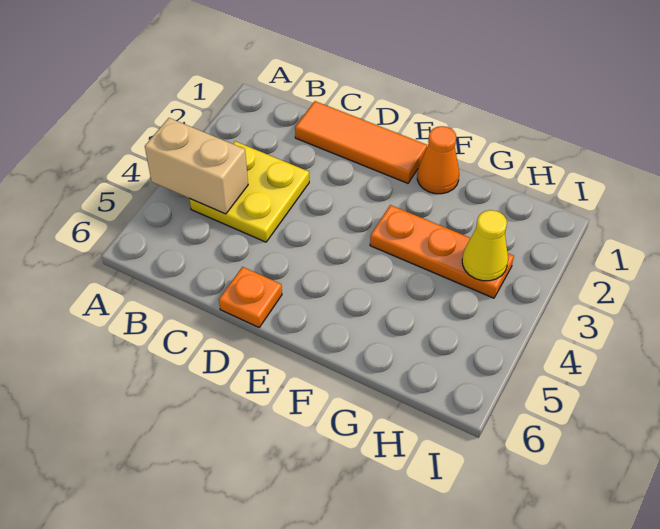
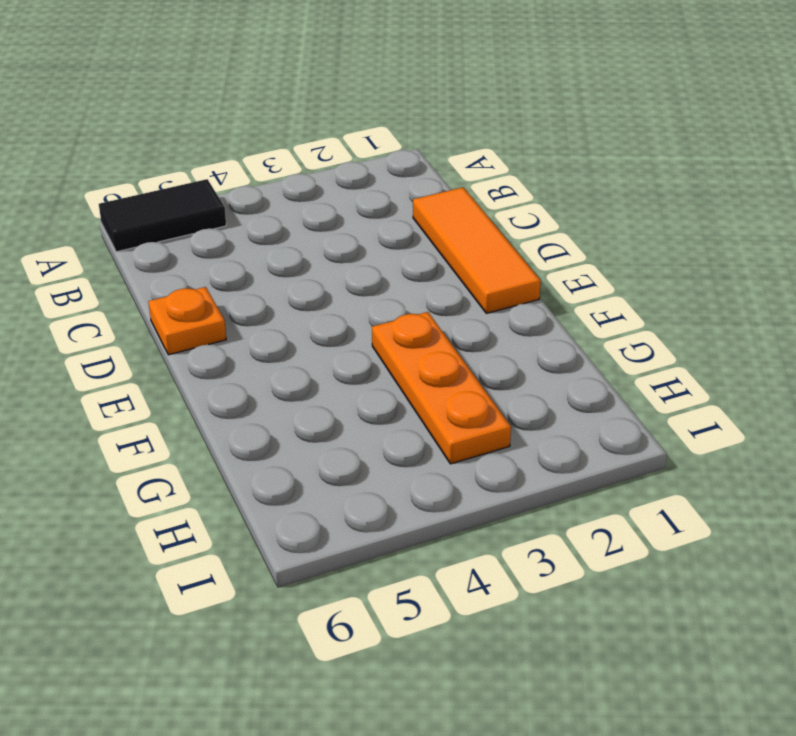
black 1x2 tile [99,179,226,252] -> none
none -> yellow 2x2 plate [189,141,309,242]
none -> orange 1x1 cone [417,126,459,194]

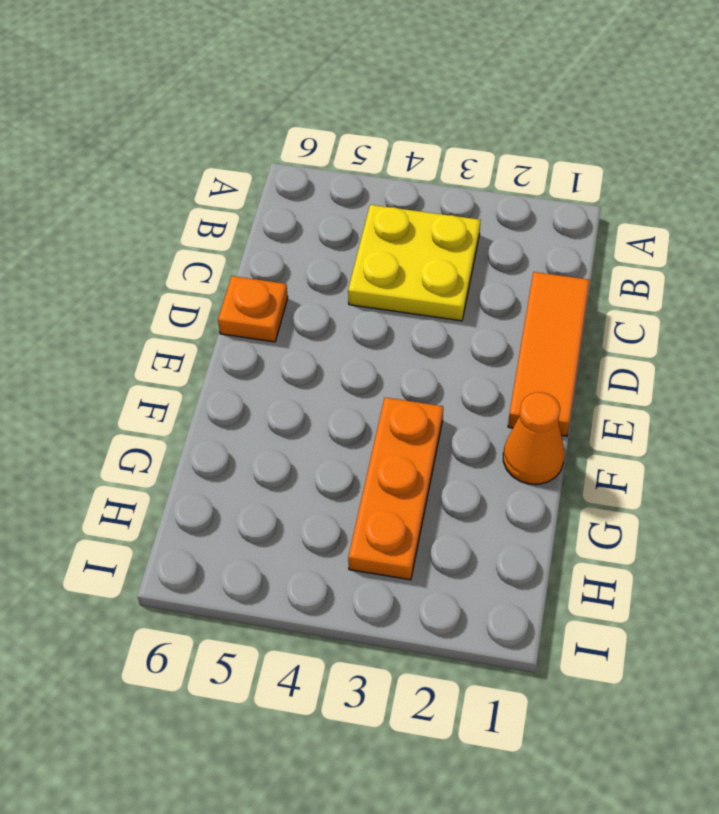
none -> tan 1x2 brick [145,118,248,214]
none -> yellow 1x1 cone [462,210,508,281]

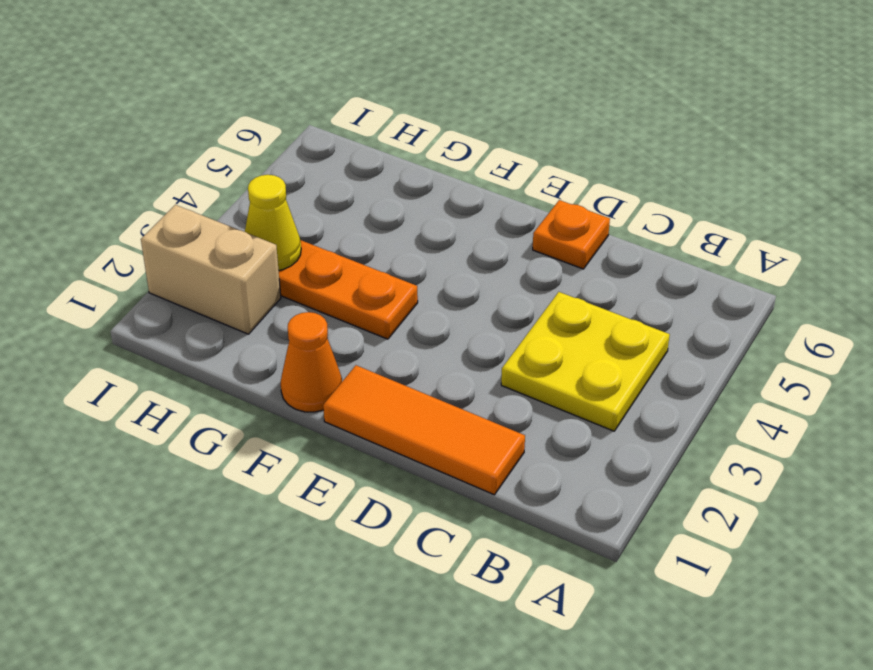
tan 1x2 brick [141,205,281,334] -> tan 1x2 brick moved to [145,118,248,214]

